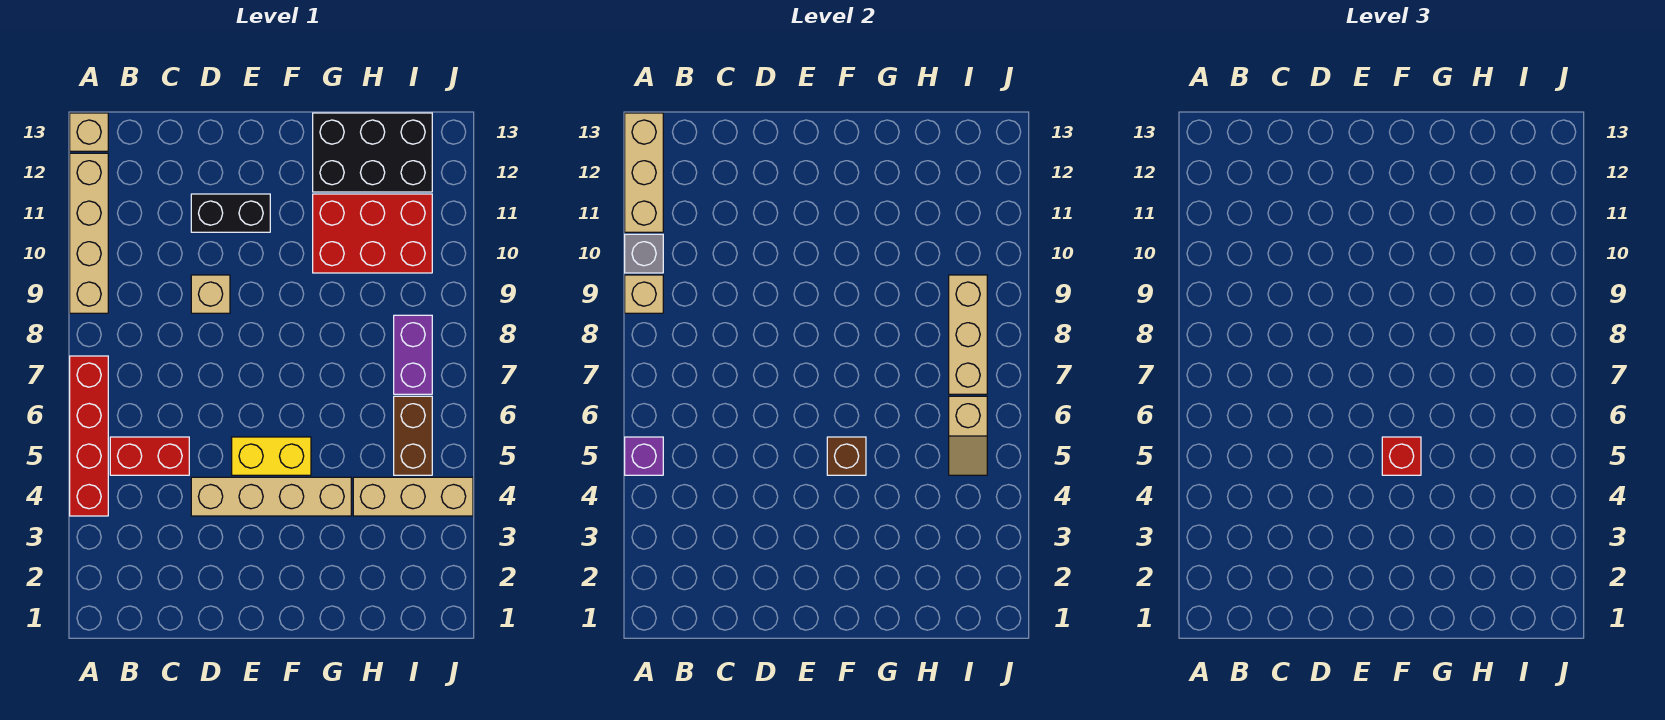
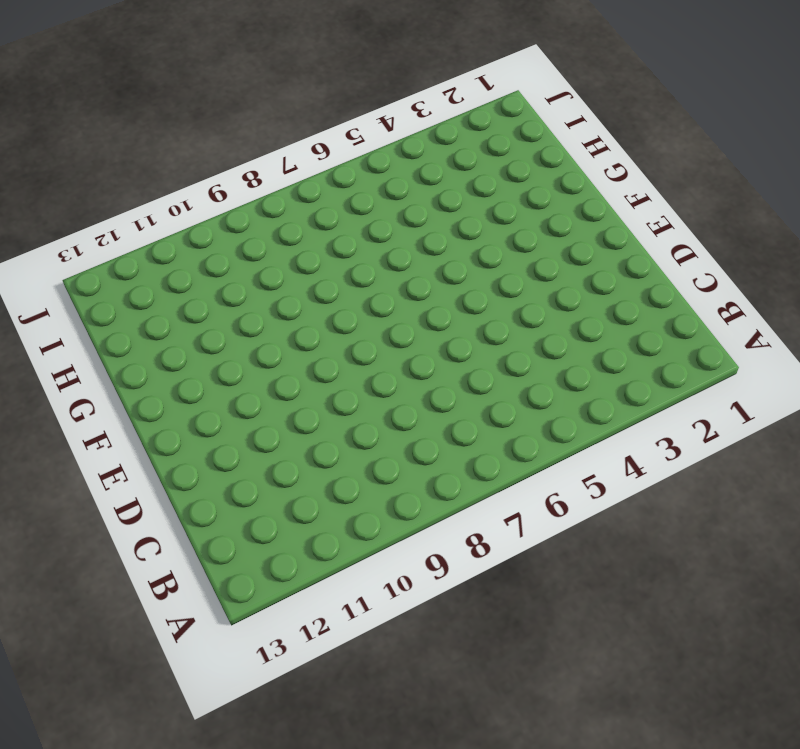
none -> red 1x4 brick [70,356,108,516]
none -> tan 1x4 brick [70,153,108,313]
none -> tan 1x1 brick [70,113,108,151]

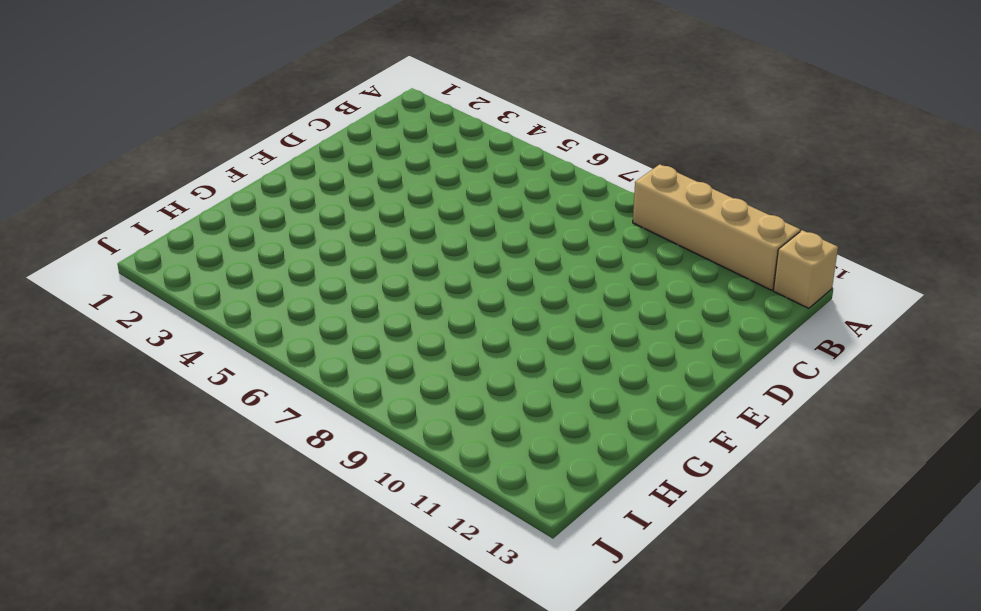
none -> red 1x4 brick [70,356,108,516]
none -> red 1x2 brick [110,437,189,475]
none -> tan 1x4 brick [191,477,351,516]

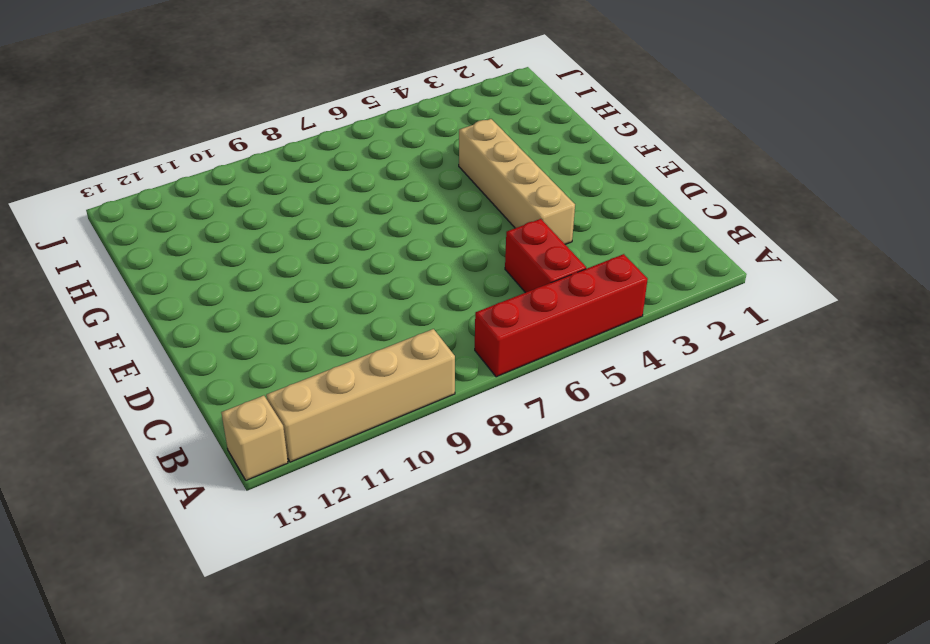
none -> tan 1x1 brick [191,275,230,313]
none -> black 1x2 brick [191,194,270,232]
none -> yellow 1x2 brick [232,437,311,475]

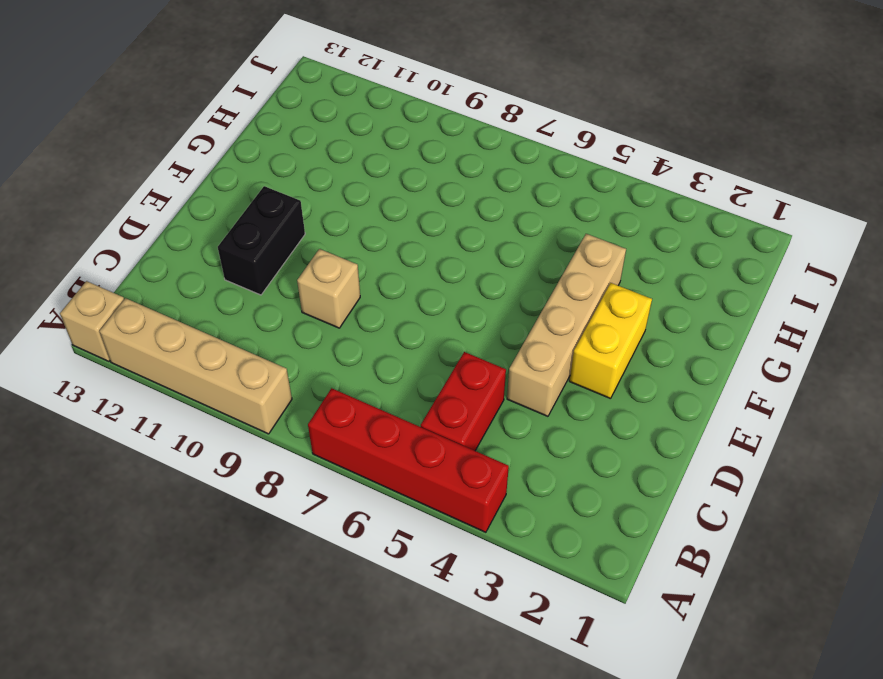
yellow 1x2 brick [569,283,652,399] -> yellow 1x2 brick moved to [232,437,311,475]
none -> red 2x3 brick [313,194,432,273]
none -> black 2x3 brick [313,113,432,192]
none -> tan 1x3 brick [353,477,473,516]

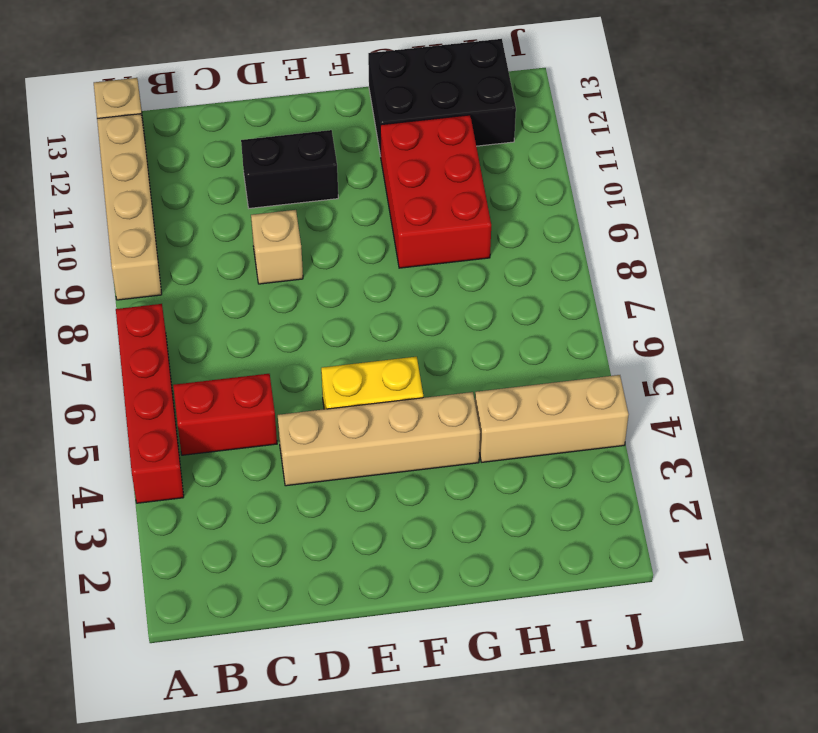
red 2x3 brick [380,115,491,268] -> red 2x3 brick turned to [313,194,432,273]
none -> brown 1x2 brick [394,396,432,475]
none -> purple 1x2 brick [394,315,432,394]
none -> purple 1x1 brick [625,437,663,475]

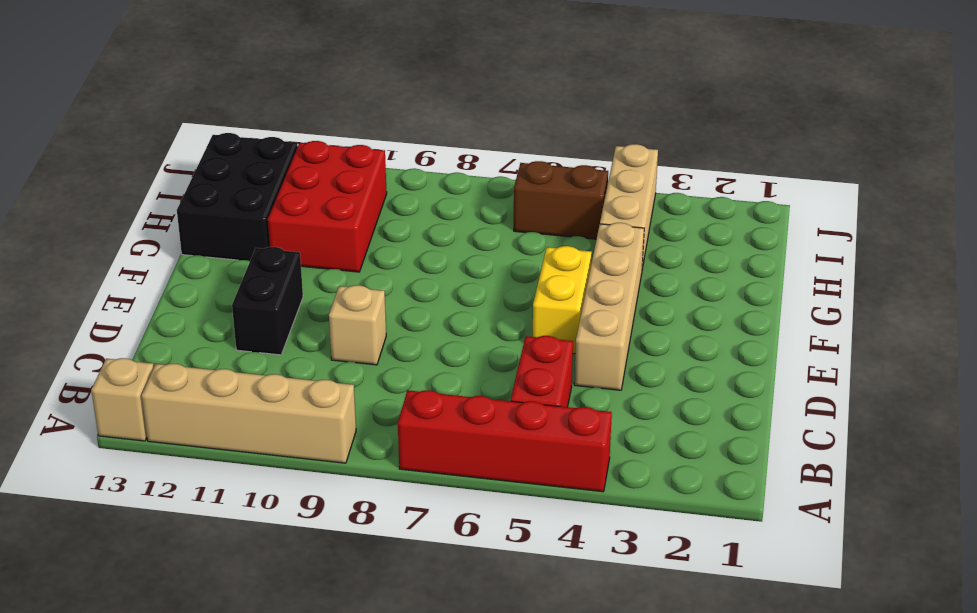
none -> purple 1x2 brick [394,315,432,394]
none -> purple 1x1 brick [625,437,663,475]
none -> tan 1x1 brick [625,275,663,313]

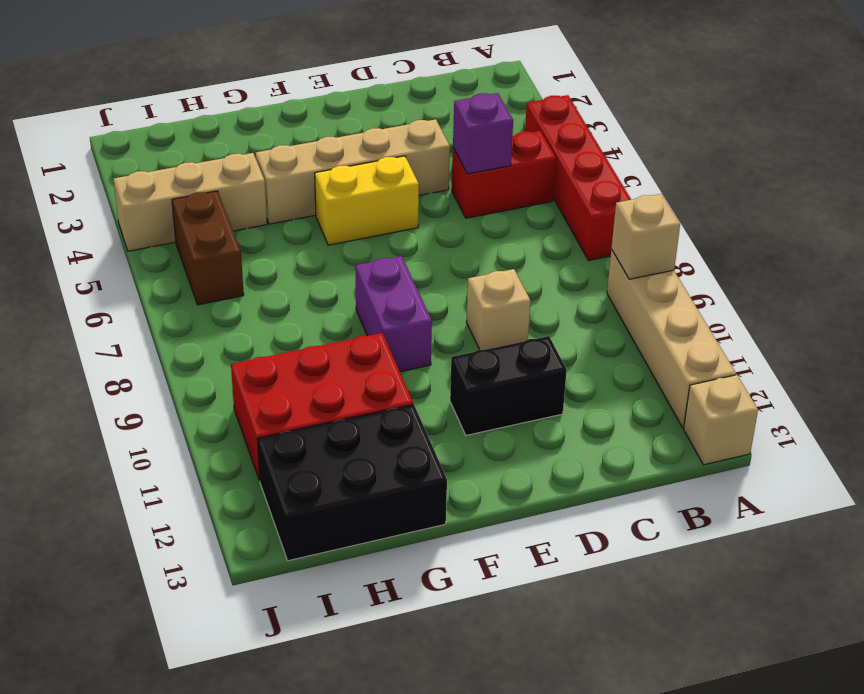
purple 1x1 brick [453,93,513,174] -> purple 1x1 brick moved to [625,437,663,475]
purple 1x2 brick [355,256,432,372] -> purple 1x2 brick moved to [394,315,432,394]
none -> grey 1x1 brick [625,234,663,273]
none -> tan 1x3 brick [625,113,663,232]
none -> brown 1x1 brick [827,437,866,475]

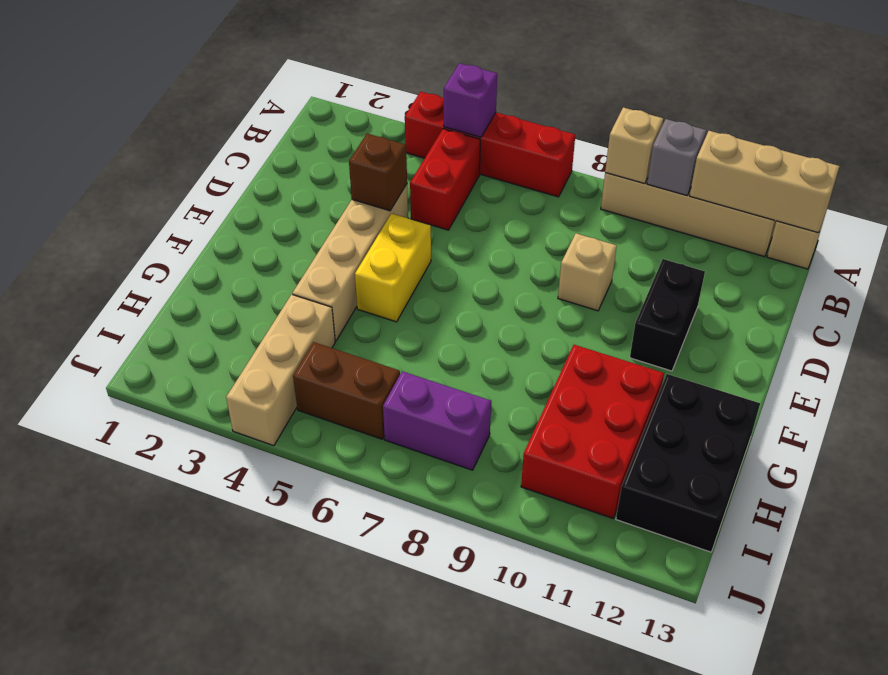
brown 1x1 brick [349,134,407,211] -> brown 1x1 brick moved to [827,437,866,475]
none -> tan 1x2 slope [949,396,987,475]
none -> tan 1x3 brick [949,275,987,394]
none -> red 1x1 brick [1382,437,1421,475]

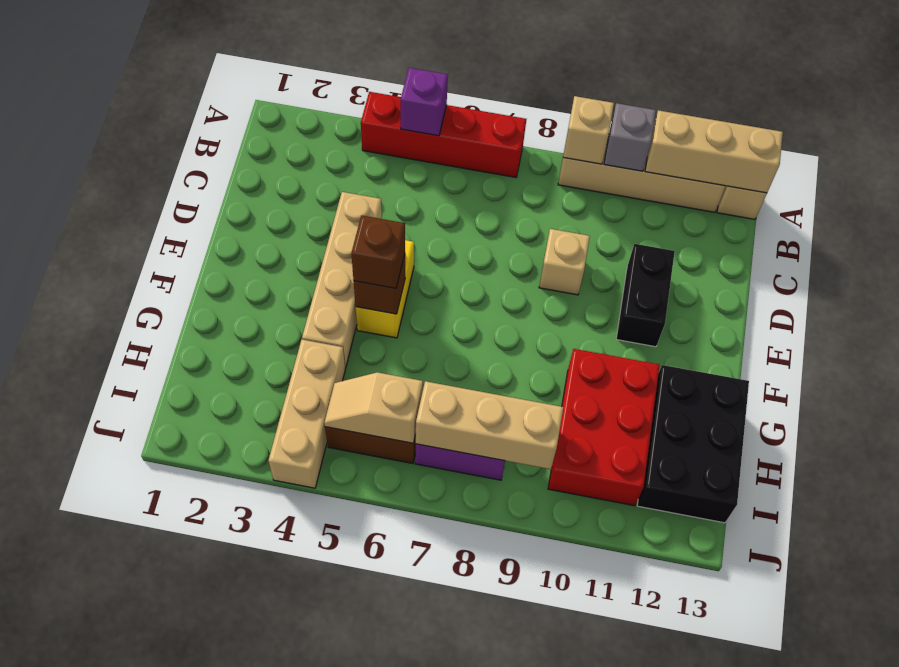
brown 1x1 brick [351,215,405,288] -> red 1x1 brick [1382,437,1421,475]
none -> red 1x2 brick [110,437,189,475]

